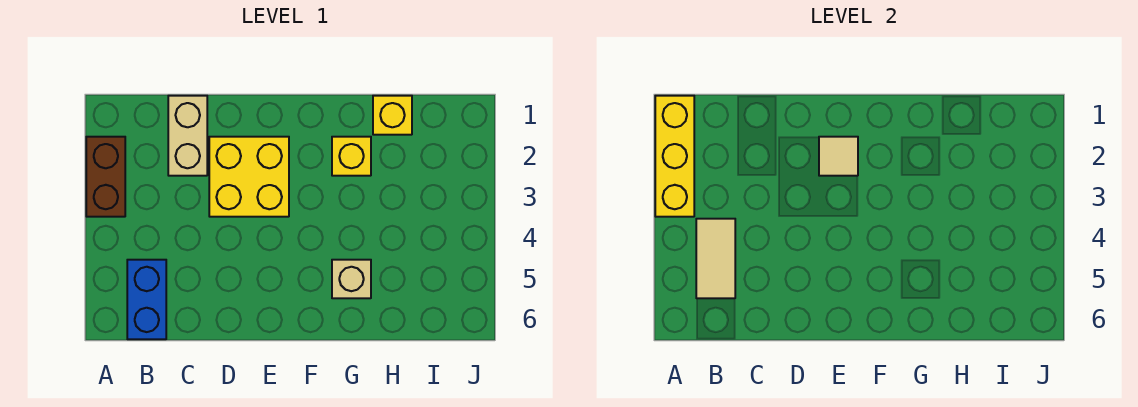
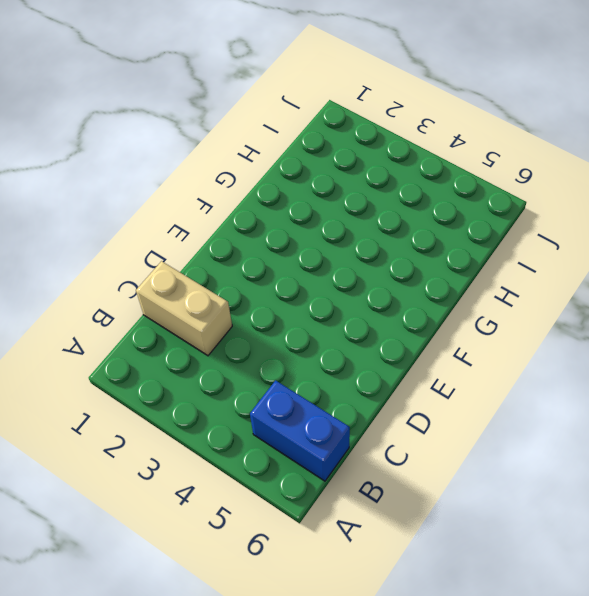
none -> brown 1x2 brick [86,137,125,217]
none -> yellow 2x2 brick [209,137,289,217]

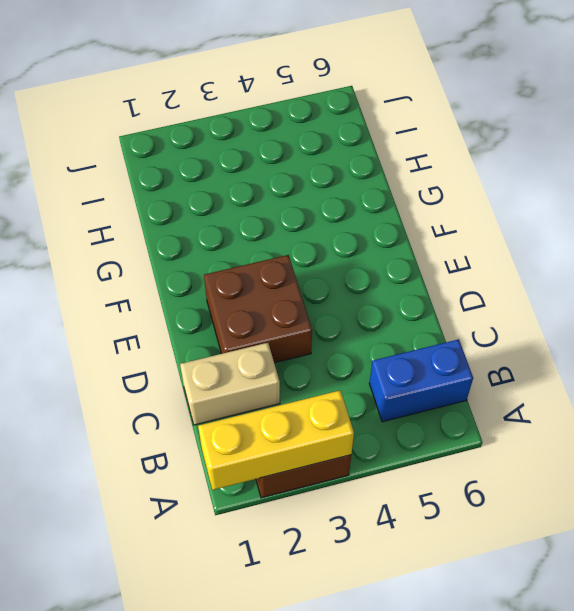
brown 2x2 brick [204,255,312,363] -> yellow 2x2 brick [209,137,289,217]
none -> yellow 1x1 brick [332,137,371,176]
none -> tan 1x1 brick [332,260,371,298]

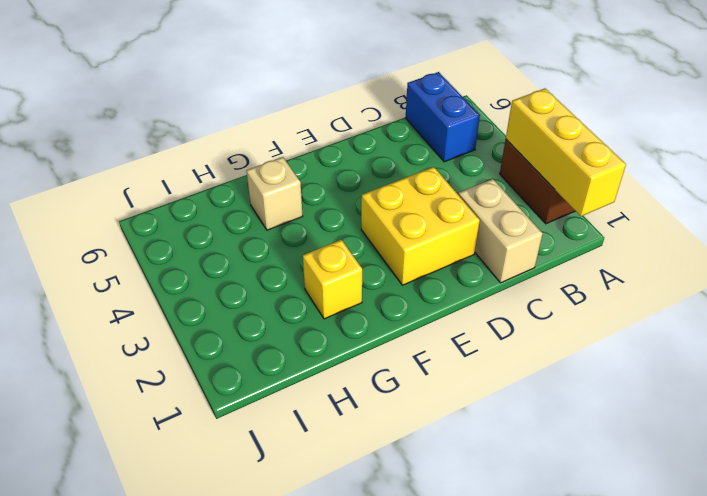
none -> yellow 1x1 brick [373,96,412,135]
none -> tan 1x2 tile [696,219,735,298]

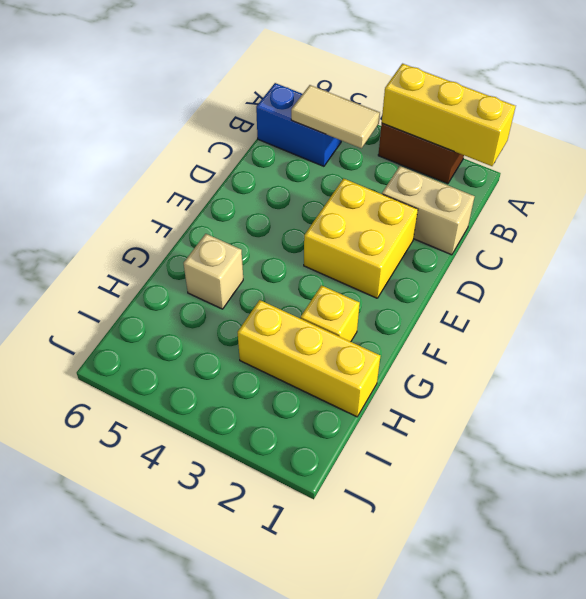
yellow 1x3 brick [238,300,380,417] -> yellow 1x1 brick [373,96,412,135]
none -> tan 1x1 tile [819,137,858,176]

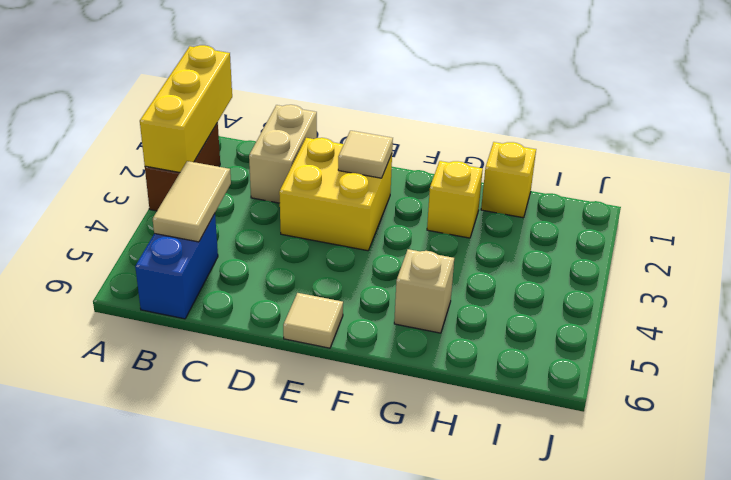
tan 1x1 tile [283,293,343,348] -> none

